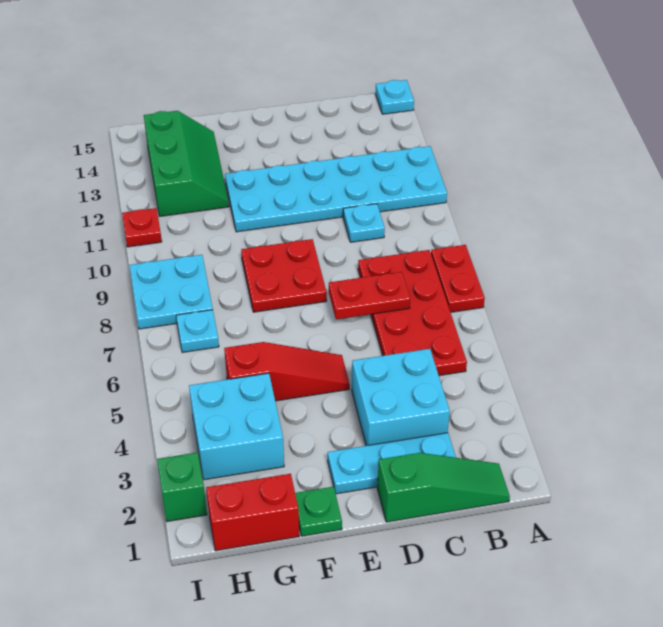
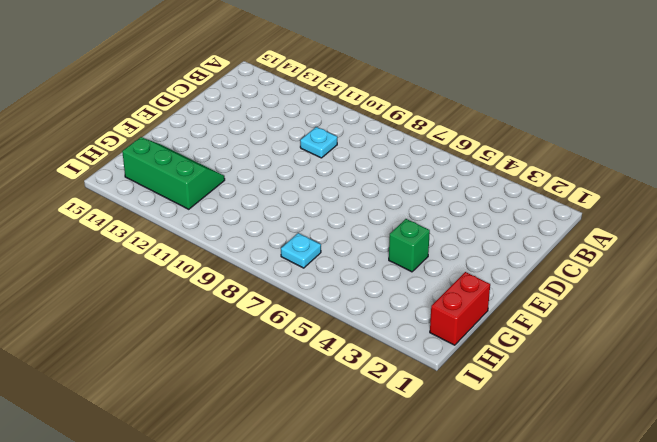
green 1x1 brick [389,219,430,272] -> green 1x1 brick moved to [157,452,207,521]
none -> red 1x2 plate [431,245,485,312]
none -> cyan 2x6 plate [225,146,447,232]
none -> cyan 1x1 plate [375,80,414,114]

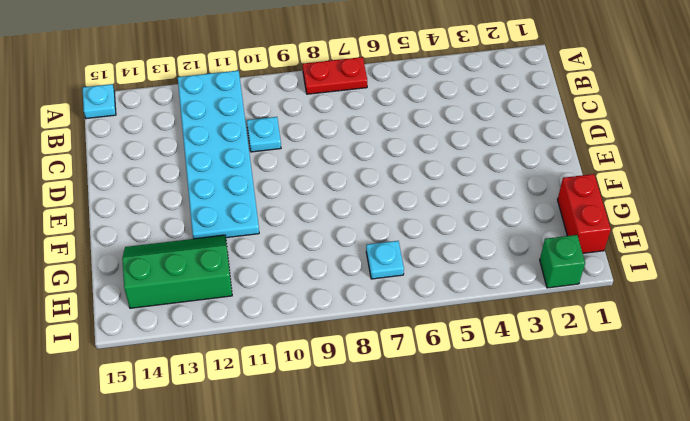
none -> green 1x3 slope [377,453,510,522]
none -> red 2x4 plate [358,250,467,376]
none -> cyan 1x3 plate [328,433,456,494]

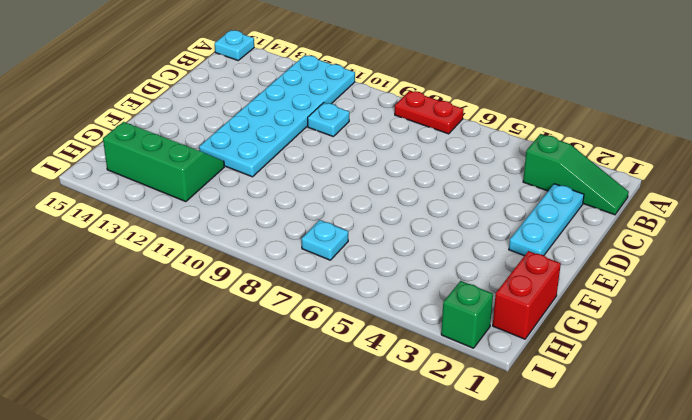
green 1x3 slope [523,134,629,215] -> green 1x3 slope turned to [377,453,510,522]
none -> red 2x4 plate [358,250,467,376]
none -> cyan 2x2 brick [352,349,450,446]
none -> red 1x3 slope [224,342,350,401]

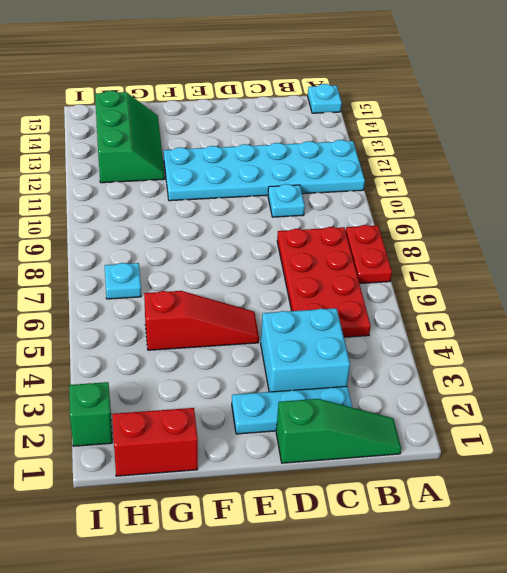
none -> red 2x2 plate [241,239,327,312]
none -> green 1x1 plate [295,487,342,536]
none -> cyan 2x2 brick [189,373,284,480]

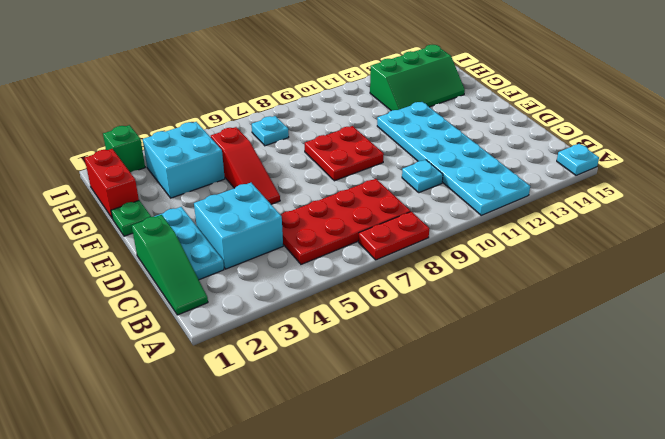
none -> cyan 2x2 plate [130,255,213,329]
none -> red 1x1 plate [122,208,162,247]
none -> red 1x2 plate [329,272,410,319]

